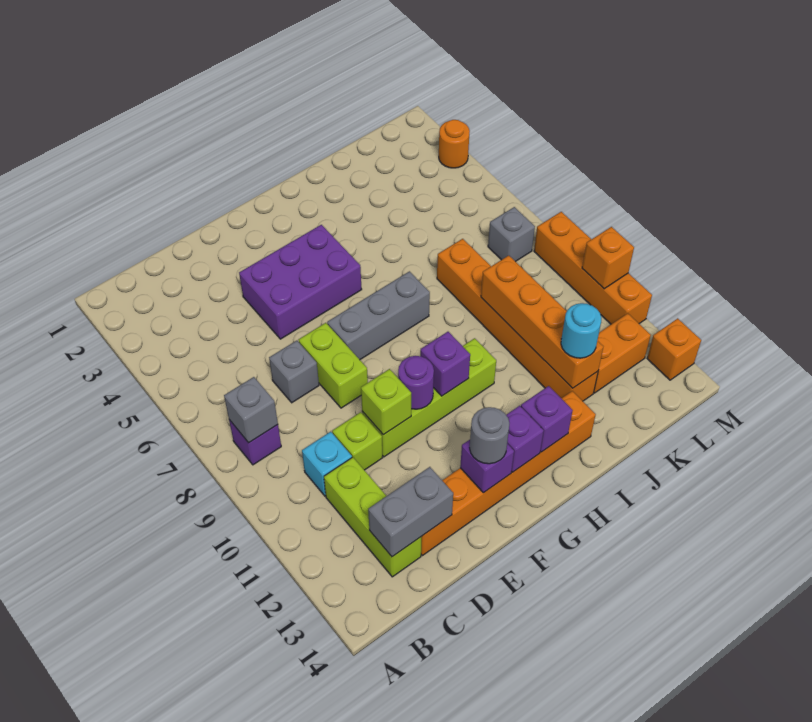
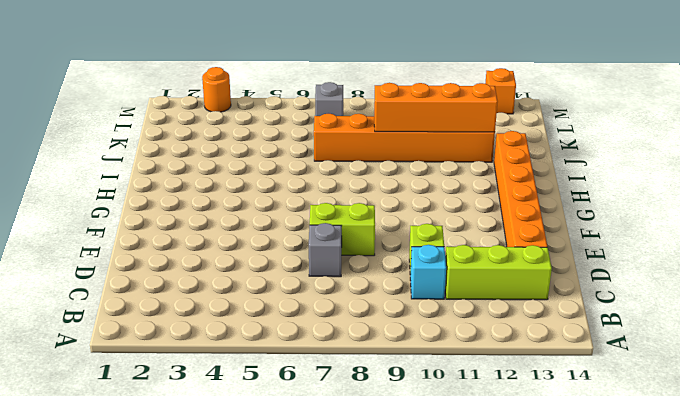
none -> purple 1x1 brick [229,420,281,465]
none -> purple 2x3 brick [239,225,362,339]
none -> lime 1x4 brick [362,338,496,457]

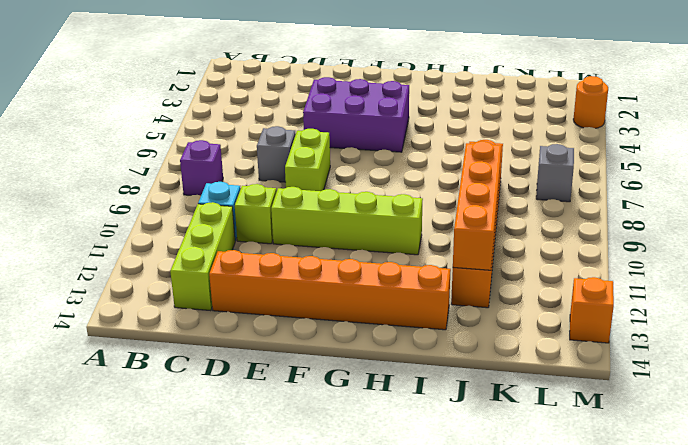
none -> grey 1x3 brick [327,271,430,360]
none -> orange 1x2 brick [594,313,651,393]
none -> orange 1x4 brick [534,212,652,324]

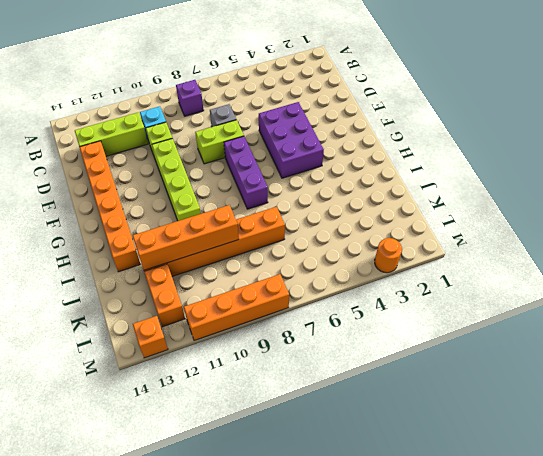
purple 1x3 brick [224,136,268,209] -> grey 1x3 brick [327,271,430,360]
none -> grey 1x1 brick [488,207,535,262]
none -> grey 1x1 brick [224,377,278,443]
none -> grey 1x2 brick [368,467,453,557]

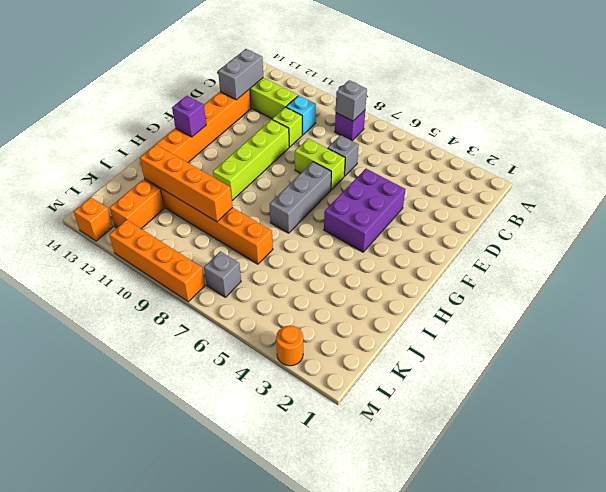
none -> lime 1x1 brick [361,369,411,435]
none -> purple 1x1 round brick [398,356,434,409]
none -> purple 1x1 brick [460,440,514,493]

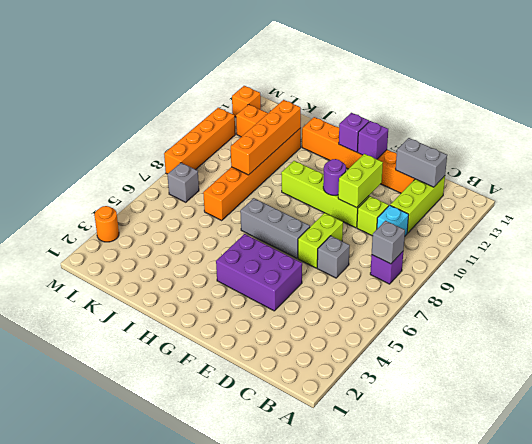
lime 1x2 brick [338,154,383,208] -> lime 1x1 brick [361,369,411,435]
none -> purple 1x1 brick [420,332,470,396]
none -> purple 1x1 brick [521,386,573,452]
none -> orange 1x1 brick [582,227,634,289]

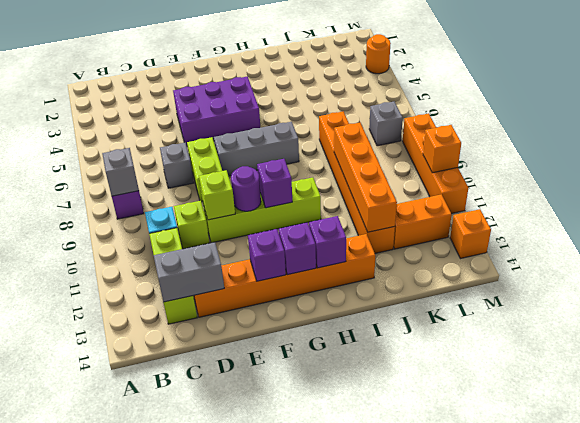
none -> grey 1x1 round brick [470,407,509,464]
none -> cyan 1x1 round brick [561,303,601,358]

